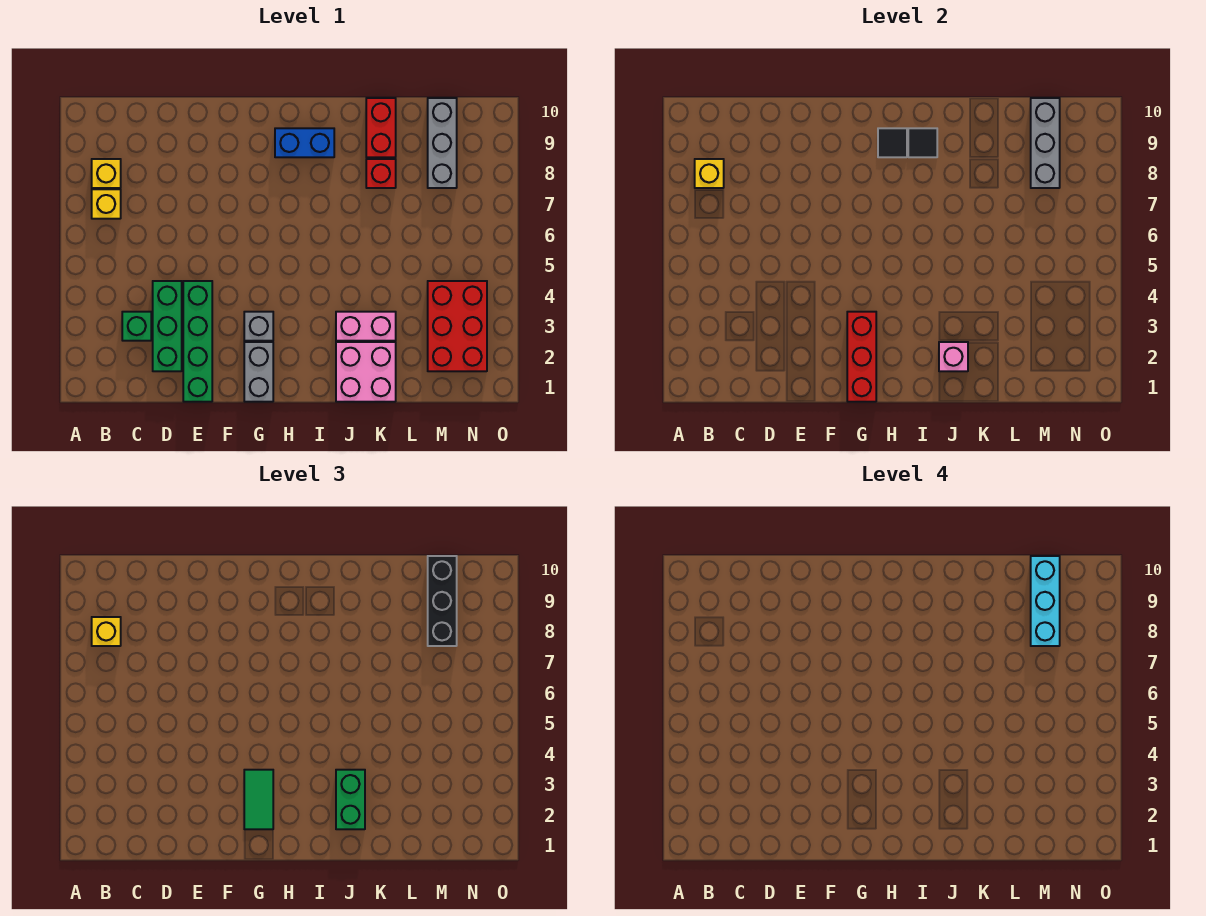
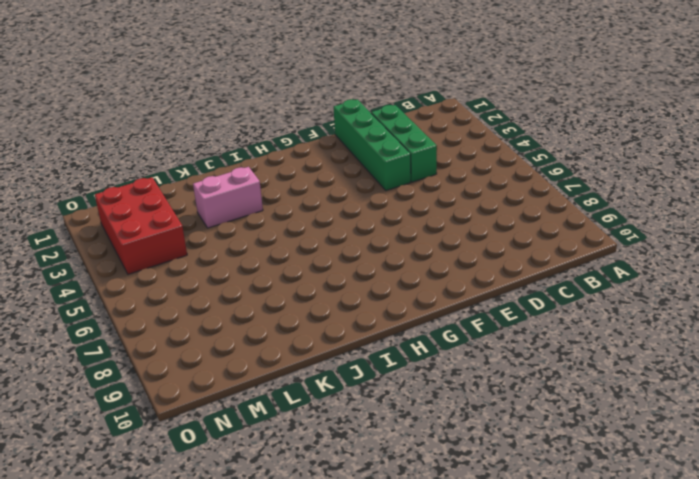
none -> yellow 1x1 brick [92,189,121,219]
none -> yellow 1x1 brick [92,159,121,188]
none -> green 1x1 brick [122,312,151,341]

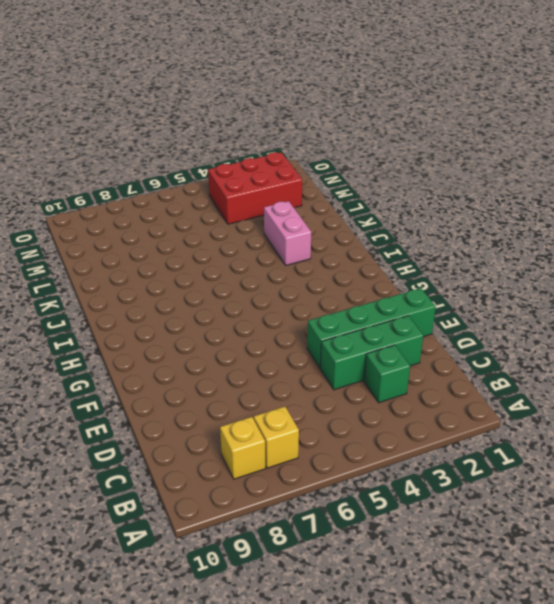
none -> grey 1x2 brick [244,342,273,402]
none -> grey 1x1 brick [244,312,273,341]
none -> blue 1x2 brick [275,128,334,157]

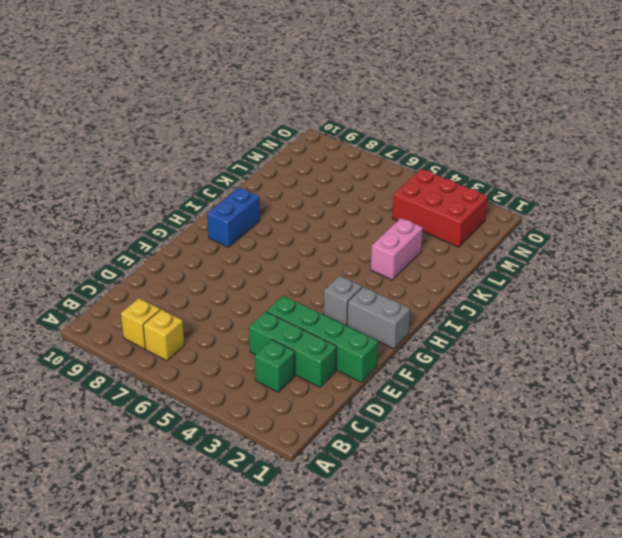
none -> pink 2x2 brick [336,342,396,402]
none -> red 1x1 brick [366,159,396,188]
none -> red 1x2 brick [366,98,396,157]

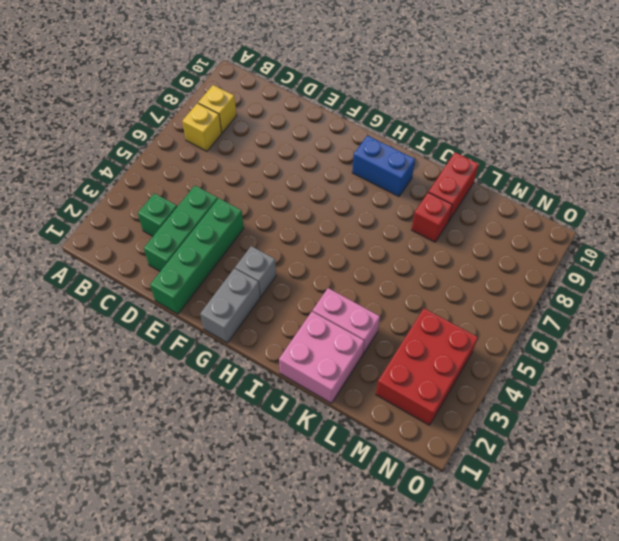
none -> grey 1x3 brick [428,98,457,188]
none -> yellow 1x1 brick [695,159,724,188]
none -> red 1x3 brick [847,312,876,402]

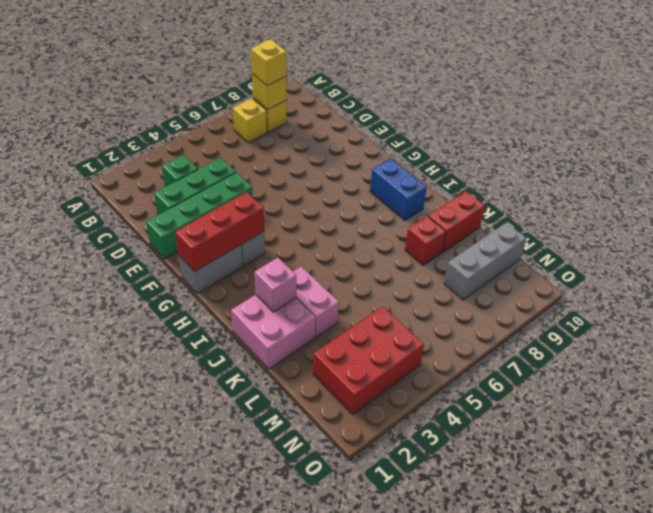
none -> black 1x1 tile [878,128,907,157]
none -> black 1x1 tile [908,128,937,157]
none -> grey 1x3 brick [1031,98,1060,188]

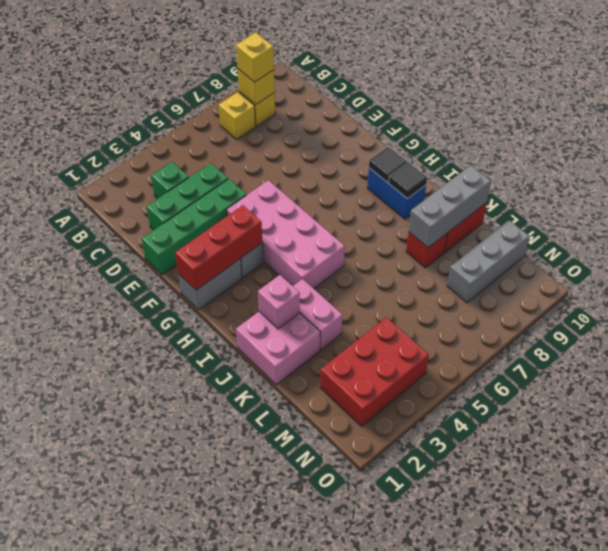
pink 2x4 brick [227,180,345,289] -> none
grey 1x3 brick [409,165,491,248] -> grey 1x3 brick moved to [1031,98,1060,188]
none -> green 1x2 tile [244,770,273,829]
none -> green 1x2 brick [336,770,365,829]
none -> black 1x3 brick [428,556,457,646]

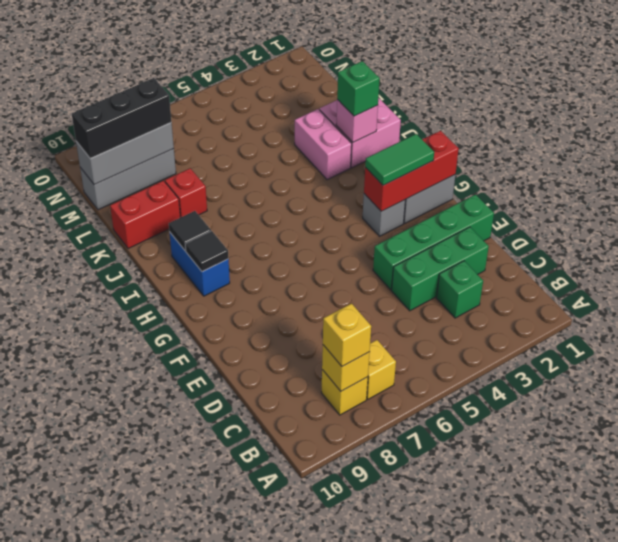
green 1x1 brick [337,61,380,116] -> green 1x2 brick [336,770,365,829]
none -> red 2x3 brick [428,281,487,371]
none -> cyan 1x3 brick [1031,556,1060,646]

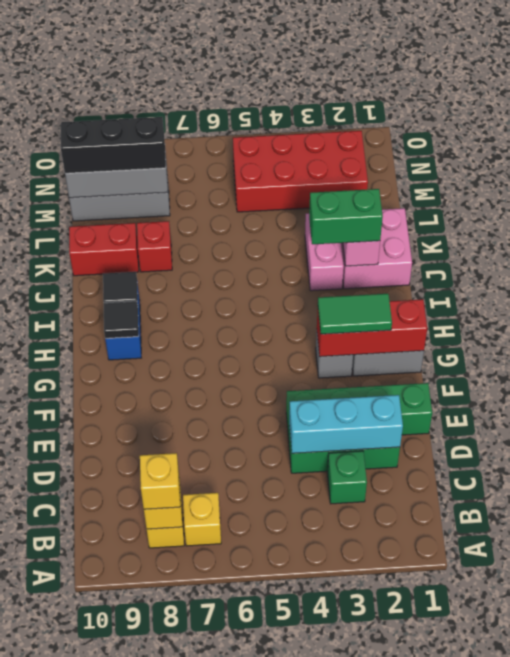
cyan 1x3 brick [289,395,403,453] -> cyan 1x3 brick moved to [1031,556,1060,646]
red 2x4 brick [233,131,368,212] -> red 2x3 brick [428,281,487,371]

